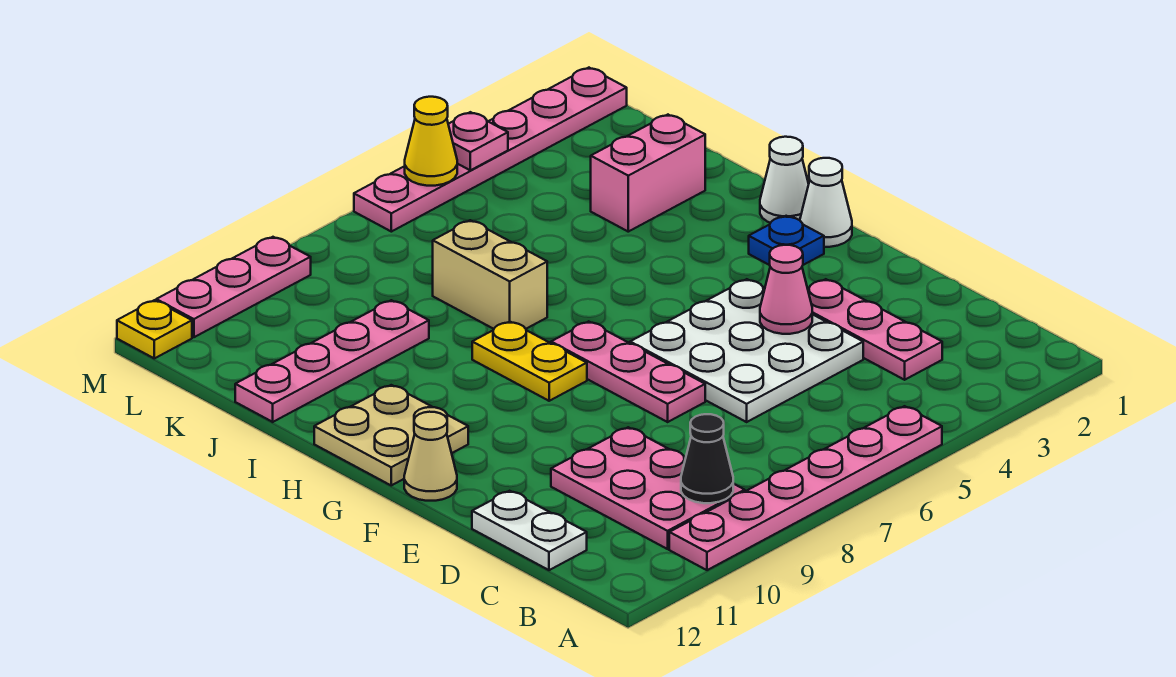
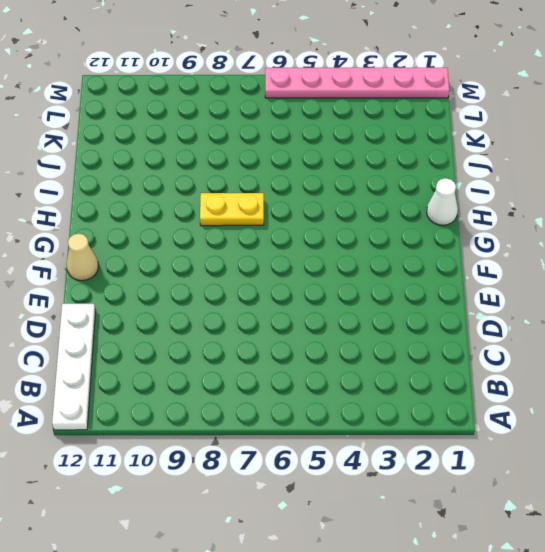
white 1x4 plate [52,304,96,430] -> white 1x2 plate [472,491,587,570]
yellow 1x2 plate [200,193,264,226] -> yellow 1x2 plate turned to [472,321,587,401]
none -> pink 1x6 plate [669,406,942,570]
none -> pink 2x3 plate [551,427,745,549]
none -> pink 1x3 plate [808,279,942,380]

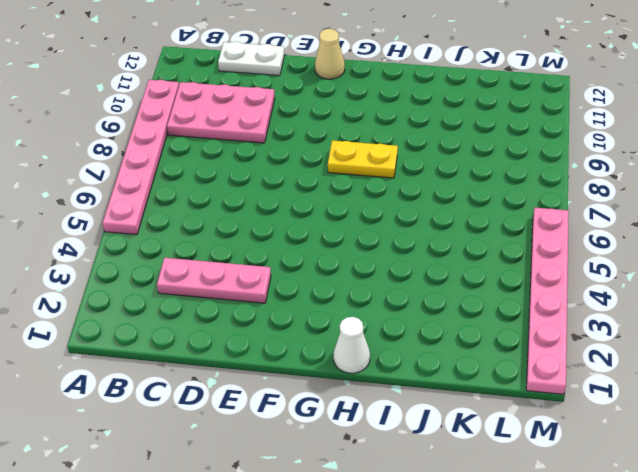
none -> white 3x3 plate [630,279,863,422]
none -> pink 1x3 plate [551,321,705,422]
none -> white 1x1 cone [800,158,852,247]

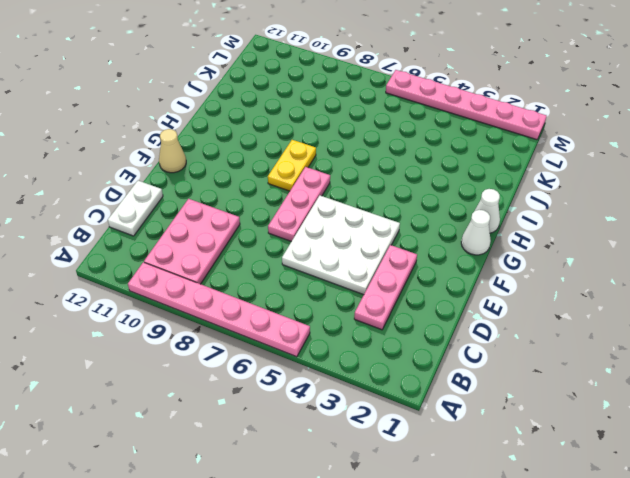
none -> blue 1x1 plate [749,216,824,265]
none -> tan 2x2 plate [314,385,468,485]
none -> tan 1x2 brick [433,220,547,329]

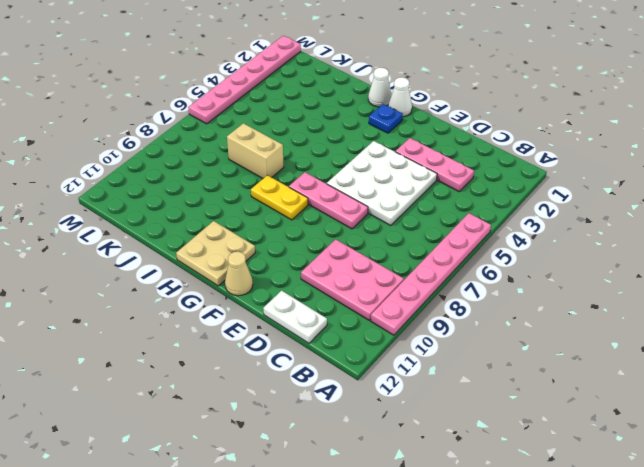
none -> pink 1x2 brick [591,115,705,232]
none -> pink 1x4 plate [235,300,429,422]
none -> pink 1x3 plate [156,237,311,337]

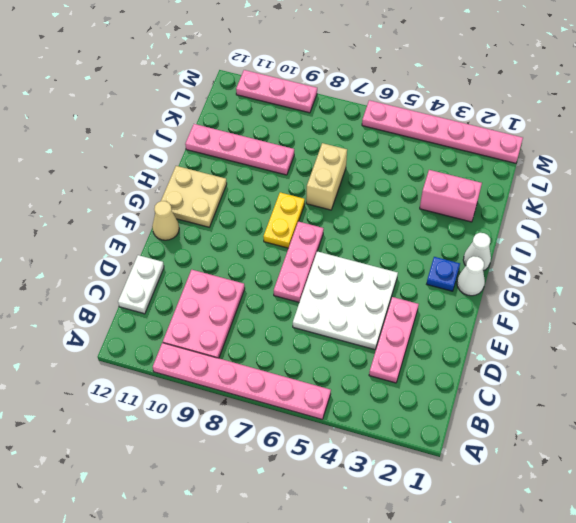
none -> yellow 1x1 plate [117,300,192,358]
none -> black 1x1 cone [681,414,733,503]
none -> pink 1x1 cone [760,245,812,334]

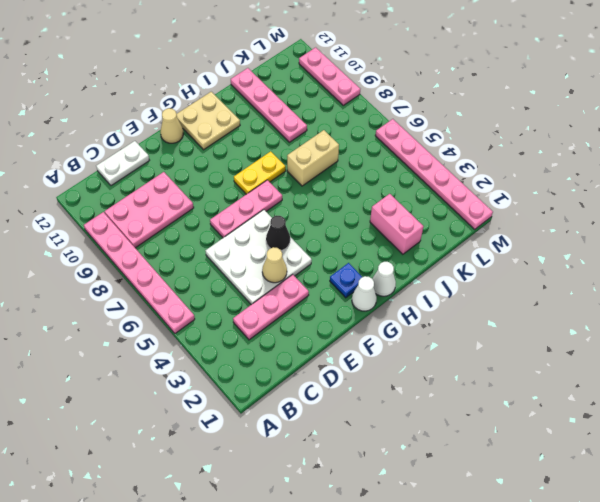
tan 1x1 cone [262,247,287,283] -> pink 1x1 cone [760,245,812,334]
black 1x1 cone [266,216,290,250] -> black 1x1 cone moved to [681,414,733,503]
none -> yellow 1x1 plate [117,300,192,358]
none -> pink 1x1 plate [448,112,508,170]
none -> yellow 1x1 cone [405,97,457,186]

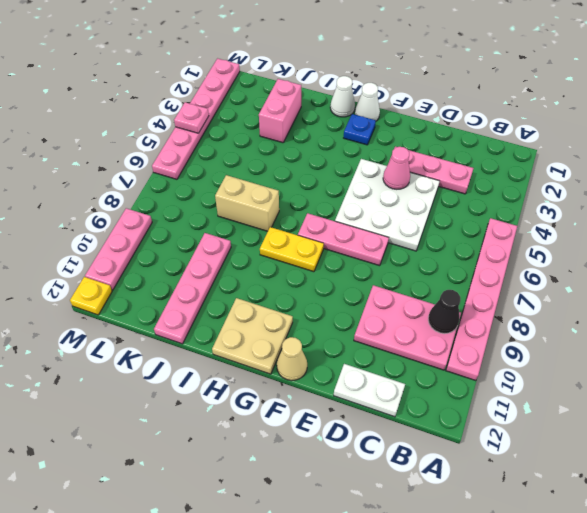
none -> yellow 1x1 cone [405,97,457,186]

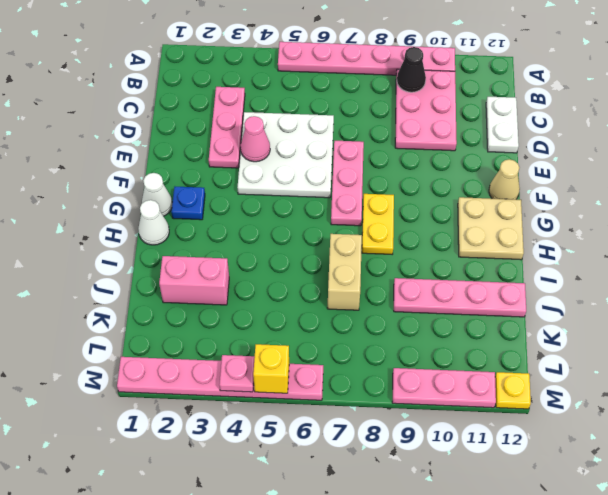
yellow 1x1 brick [253,344,289,393] -> yellow 1x1 cone [405,97,457,186]

